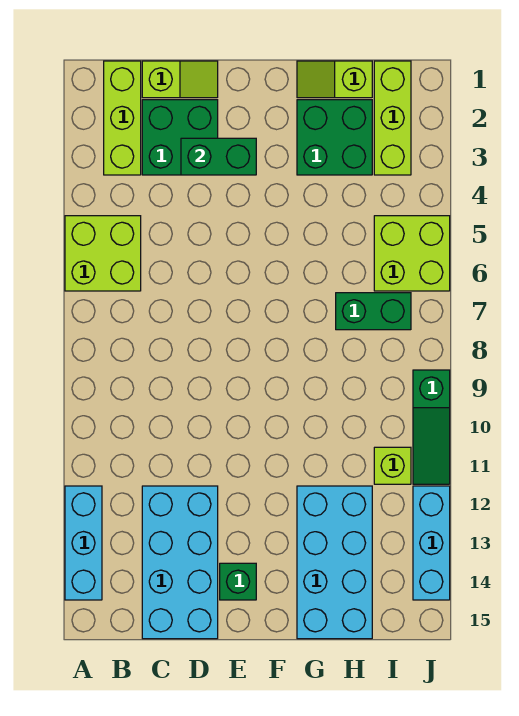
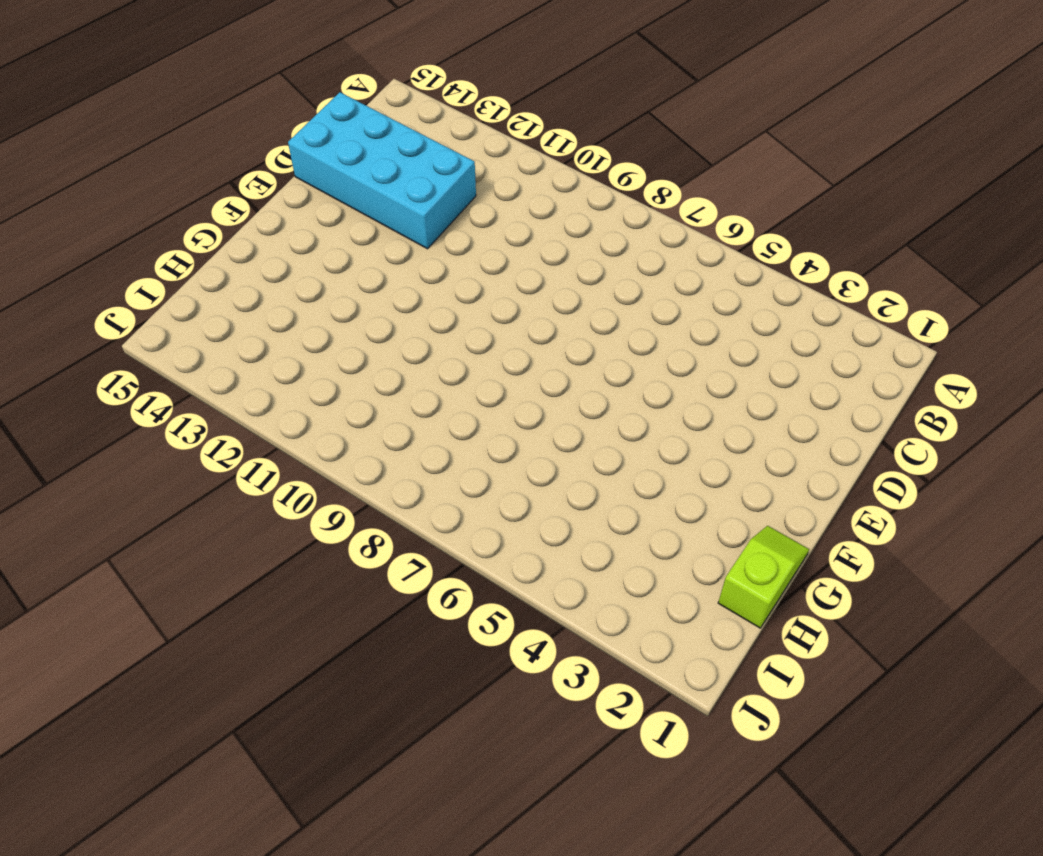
none -> lime 2x2 brick [65,216,141,291]
none -> cyan 1x3 brick [65,486,102,600]
none -> lime 1x3 brick [104,61,141,175]

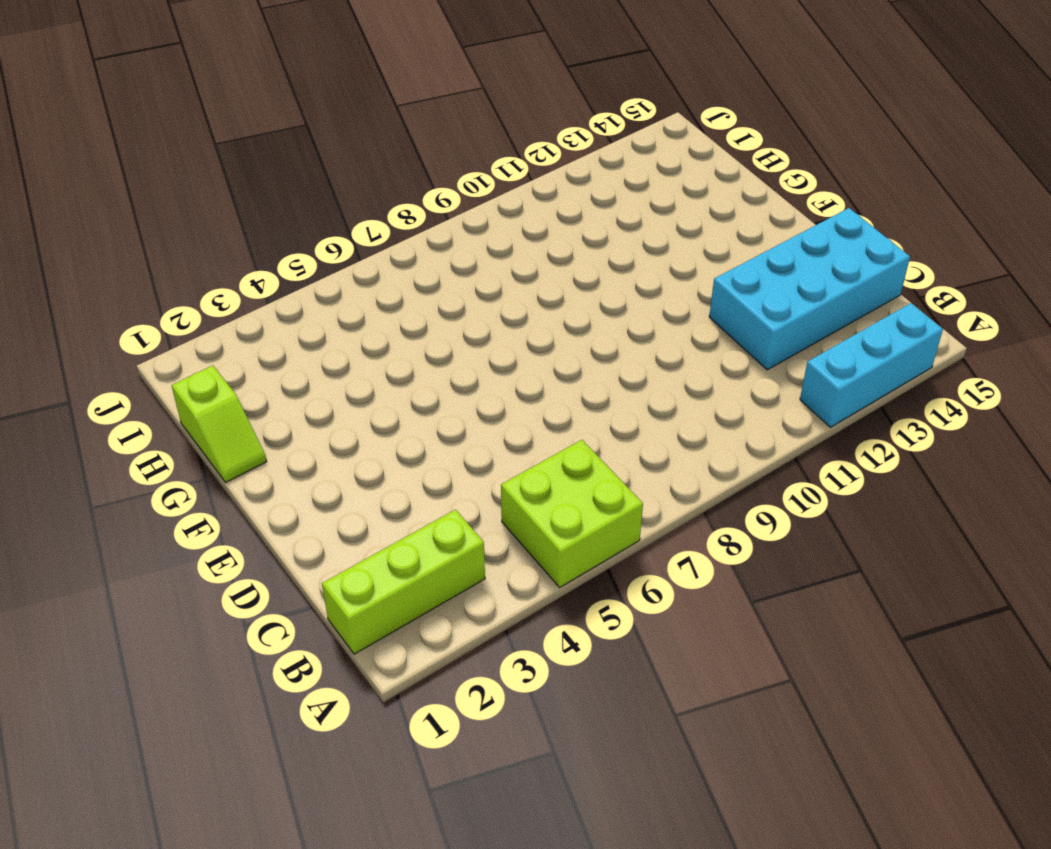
none -> lime 1x2 slope [142,61,218,98]
none -> green 2x2 brick [142,100,218,175]
none -> green 1x1 brick [220,563,256,600]

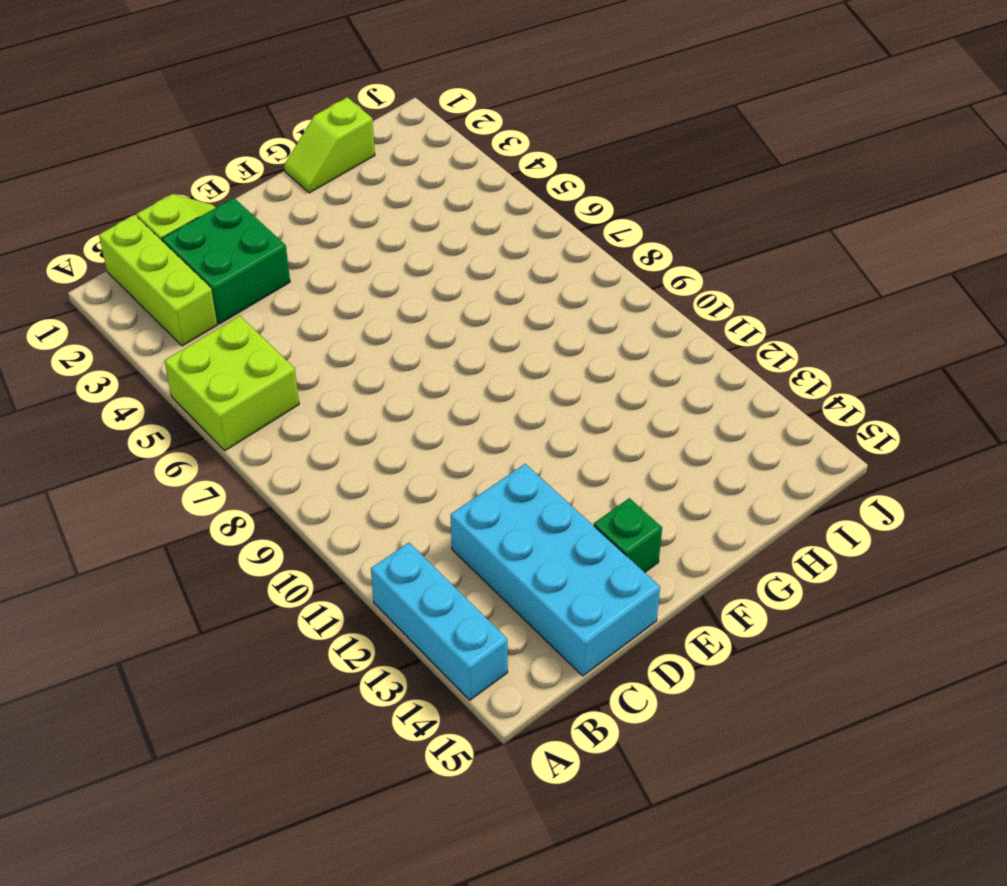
none -> green 2x2 brick [297,100,372,175]
none -> cyan 2x4 brick [297,486,372,639]
none -> green 1x2 brick [336,293,411,330]

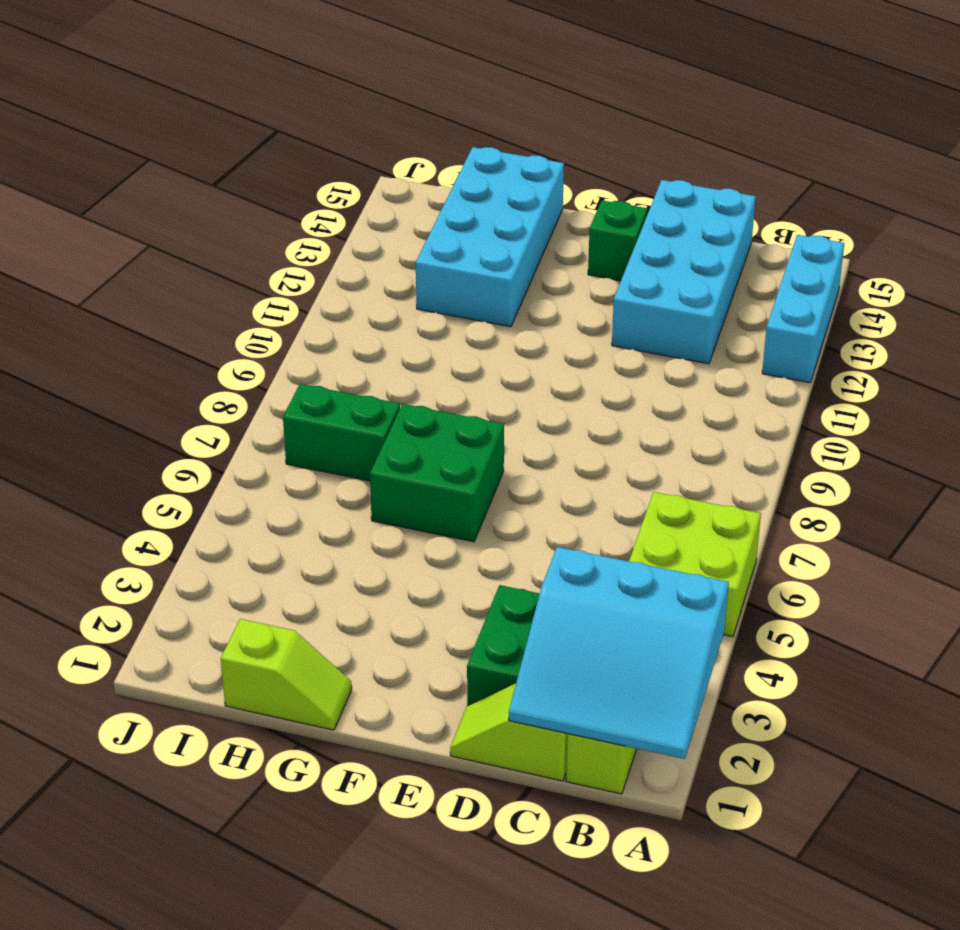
cyan 3x3 slope [509,547,729,759] -> none
green 2x2 brick [370,404,504,542] -> green 2x2 brick moved to [297,100,372,175]
none -> lime 1x3 brick [374,61,411,175]
none -> lime 2x2 brick [374,216,450,291]
none -> lime 1x1 brick [374,447,411,484]

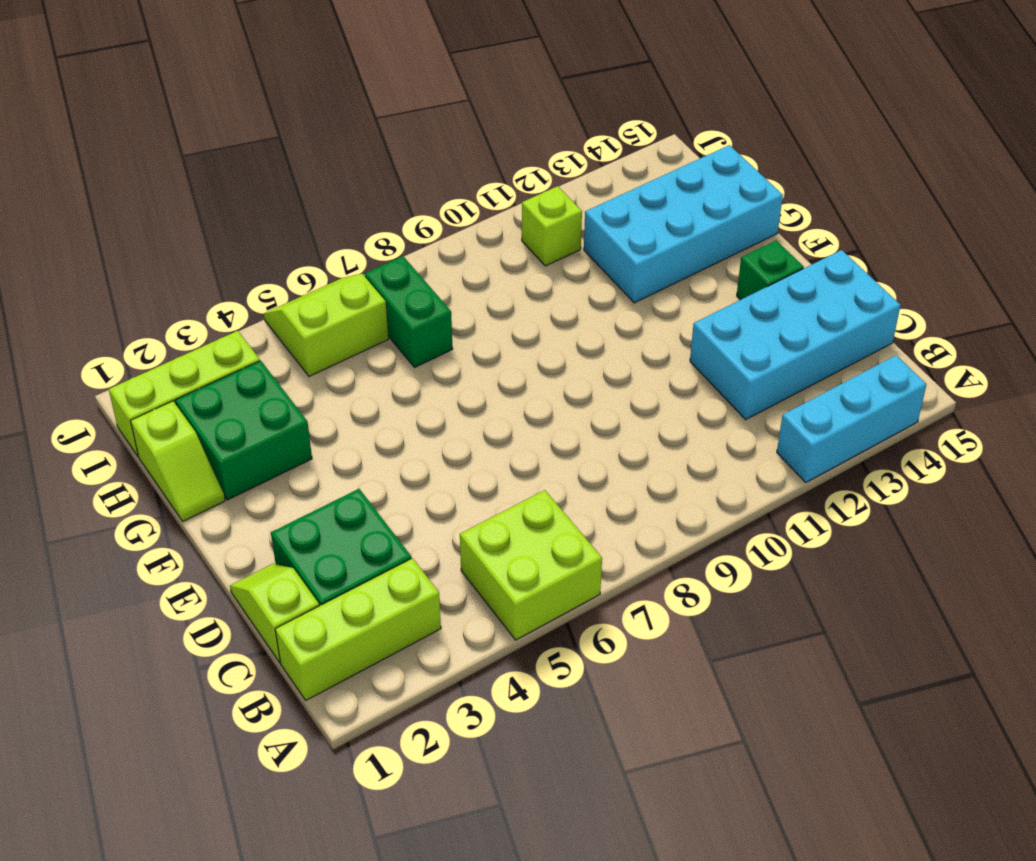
lime 2x2 slope [264,274,388,376] -> lime 2x2 brick [374,216,450,291]
none -> green 1x3 slope [413,370,450,484]
none -> cyan 1x3 brick [413,486,450,600]
none -> green 1x2 brick [181,138,256,175]

